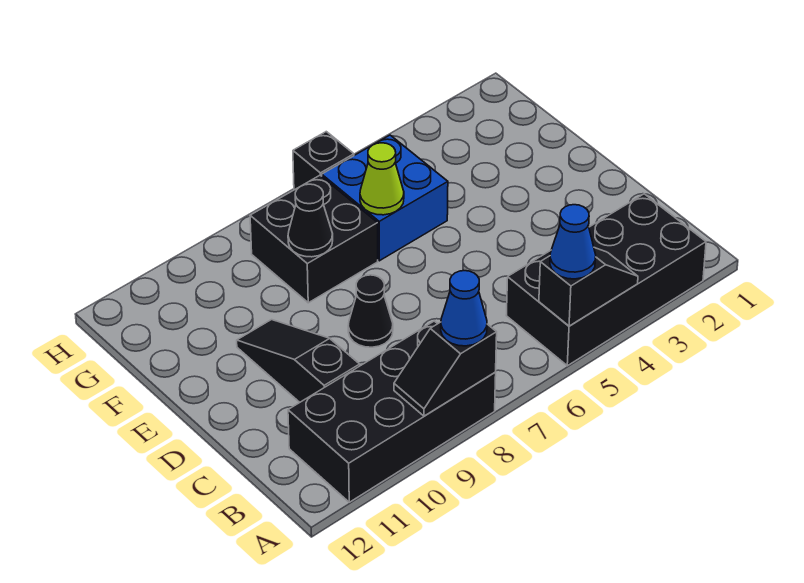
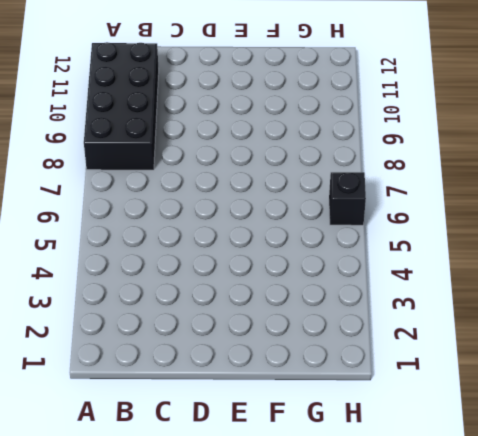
none -> black 2x4 brick [506,194,706,366]
none -> black 1x3 slope [237,320,360,402]
none -> black 1x1 cone [348,275,393,347]

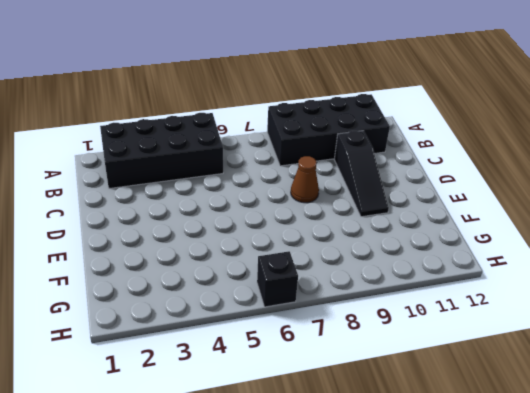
brown 1x1 cone [291,156,319,203] -> black 1x1 cone [348,275,393,347]
none -> blue 2x2 brick [322,135,448,261]
none -> black 2x2 brick [250,175,378,303]
none -> black 1x2 slope [539,248,638,326]

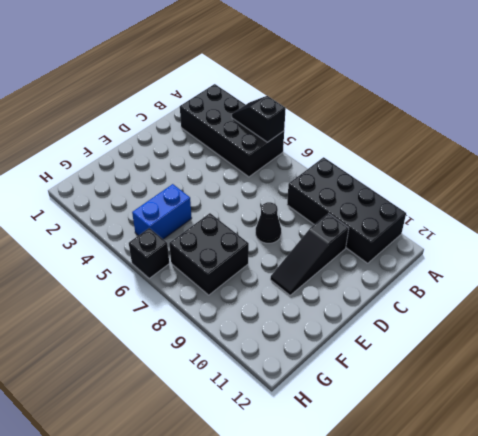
blue 1x2 brick [132,184,192,239] -> blue 2x2 brick [322,135,448,261]
none -> black 1x2 slope [394,322,497,416]
none -> lime 1x1 cone [360,143,404,215]
none -> black 1x1 cone [288,184,333,257]

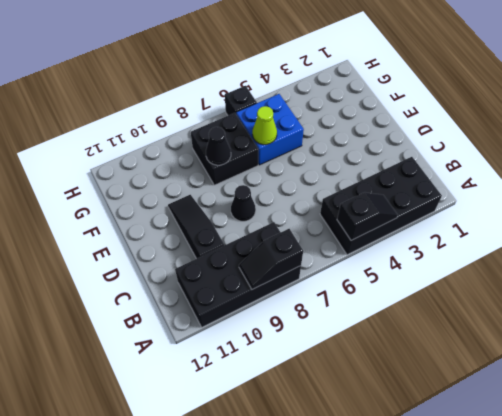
none -> blue 1x1 cone [550,205,596,279]
none -> blue 1x1 cone [441,271,487,346]

